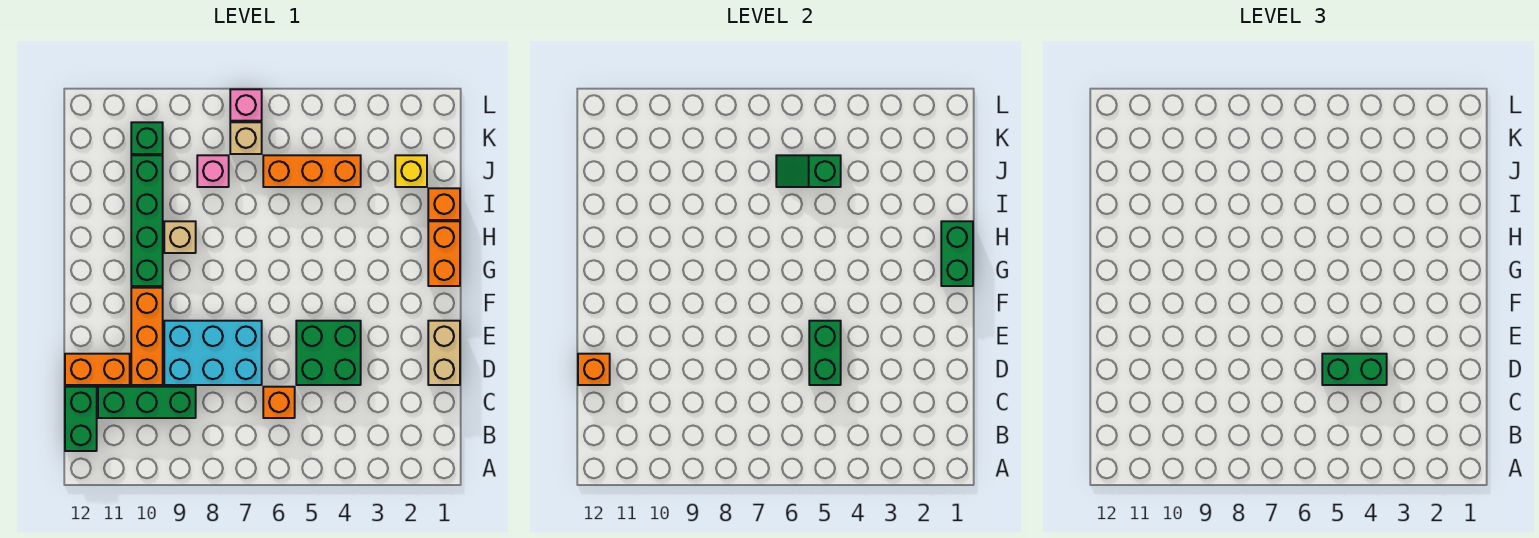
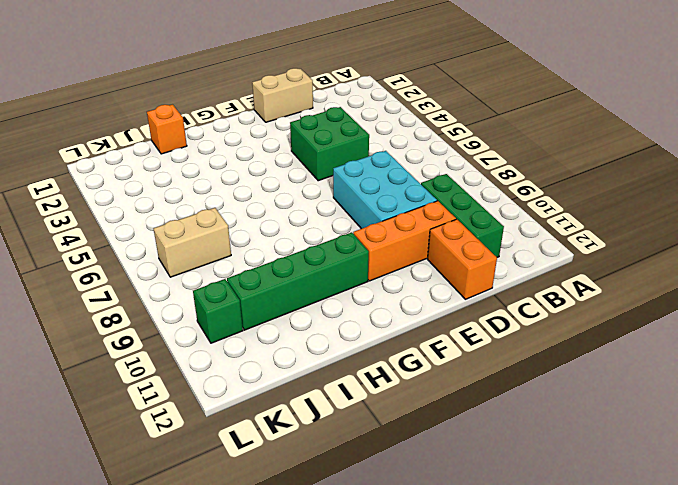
tan 1x2 brick [153,208,231,277] -> tan 1x1 brick [230,122,262,154]
none -> green 1x2 brick [65,387,97,451]
none -> orange 1x1 brick [263,387,295,418]
none -> orange 1x2 brick [428,221,460,286]

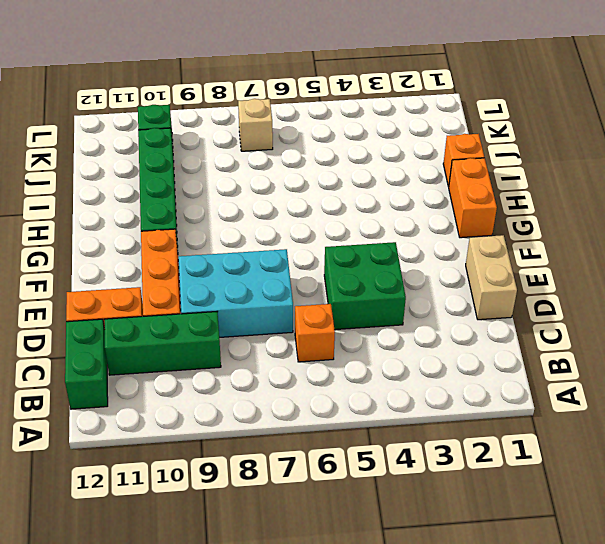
none -> tan 1x1 brick [164,221,196,253]
none -> yellow 1x1 brick [395,155,427,187]
none -> orange 1x3 brick [263,155,361,187]

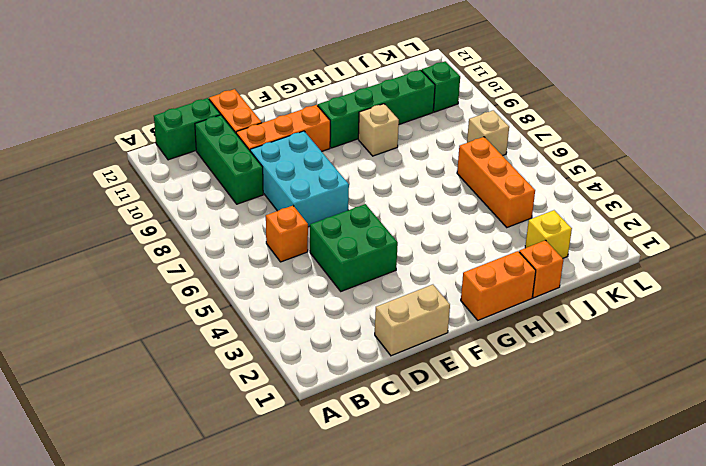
none -> pink 1x1 brick [197,155,229,187]
none -> pink 1x1 brick [230,89,262,121]
none -> green 1x2 brick [809,321,841,385]

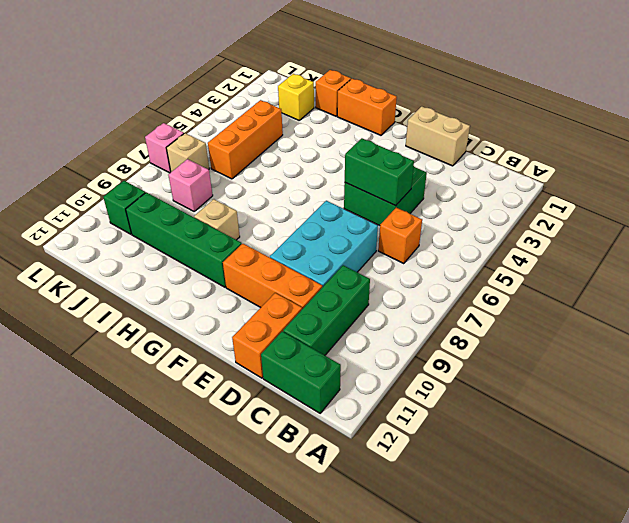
none -> orange 1x1 brick [578,354,610,385]
none -> green 1x2 brick [941,221,973,286]
none -> green 1x2 slope [776,155,841,187]

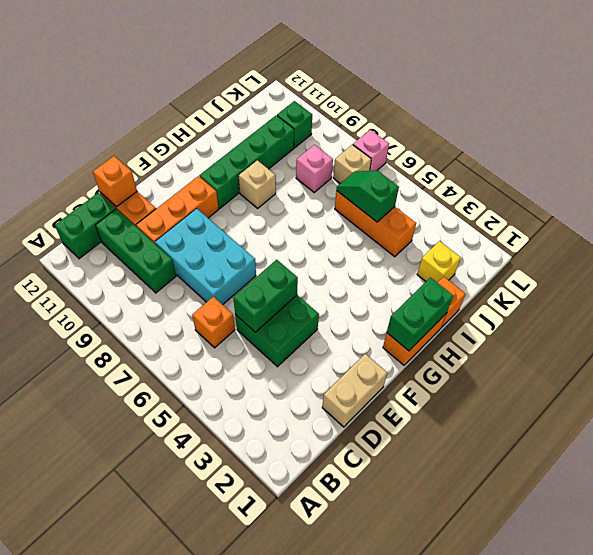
none -> green 1x2 brick [1322,354,1387,385]

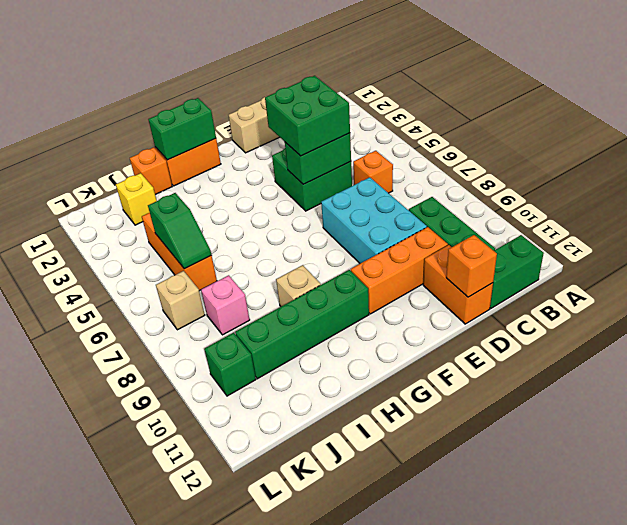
green 2x2 brick [265,76,350,156] -> green 1x2 brick [1322,354,1387,385]
none -> pink 1x1 brick [230,89,262,121]

